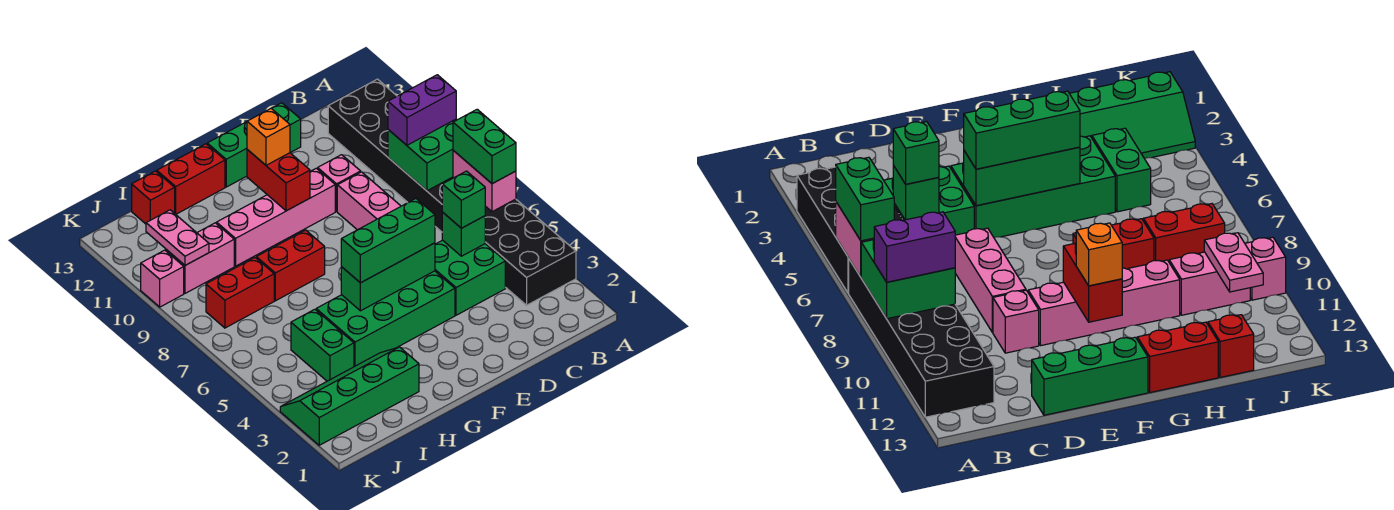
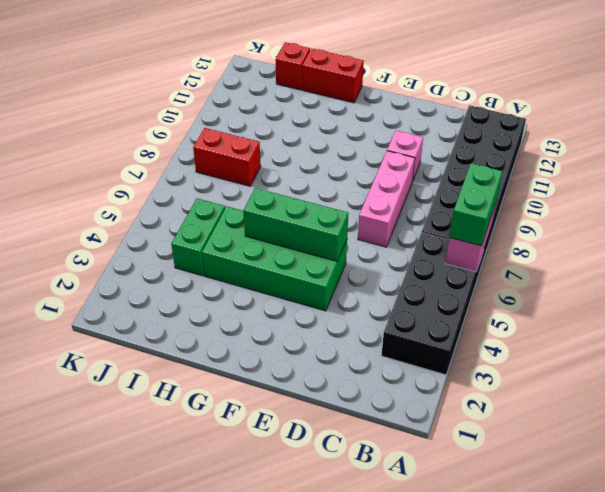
none -> green 2x2 brick [435,240,505,315]
none -> green 1x3 brick [207,103,301,187]
none -> pink 1x4 brick [216,168,335,266]

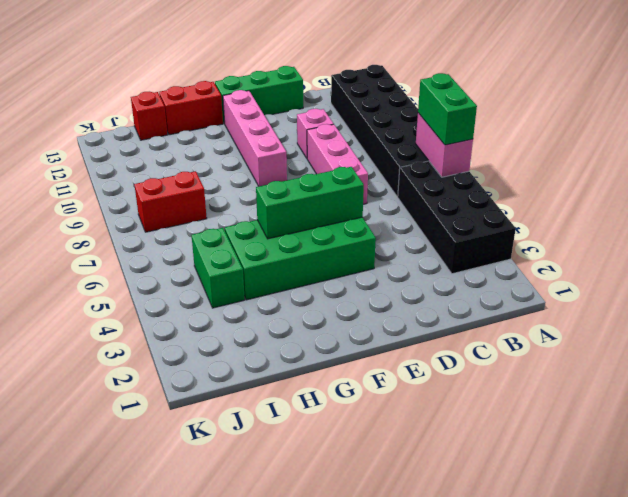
pink 1x4 brick [223,90,287,186] -> pink 1x4 brick turned to [216,168,335,266]
none -> green 2x2 brick [435,240,505,315]
none -> red 1x2 brick [256,230,325,301]
none -> green 2x4 slope [280,347,419,445]

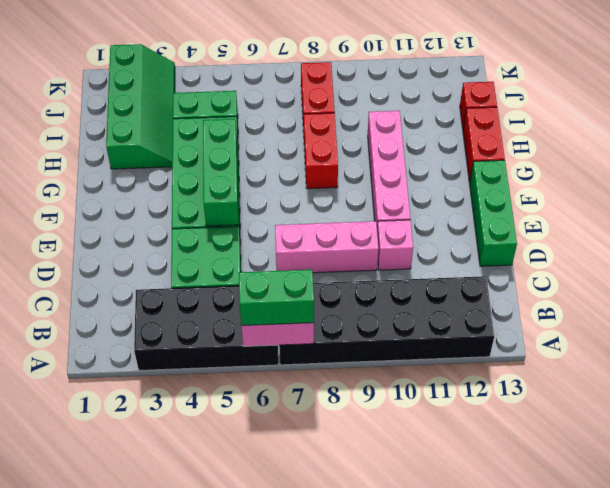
none -> pink 1x2 brick [166,223,234,293]
none -> pink 1x1 brick [141,250,184,307]
none -> green 2x2 brick [388,119,457,191]

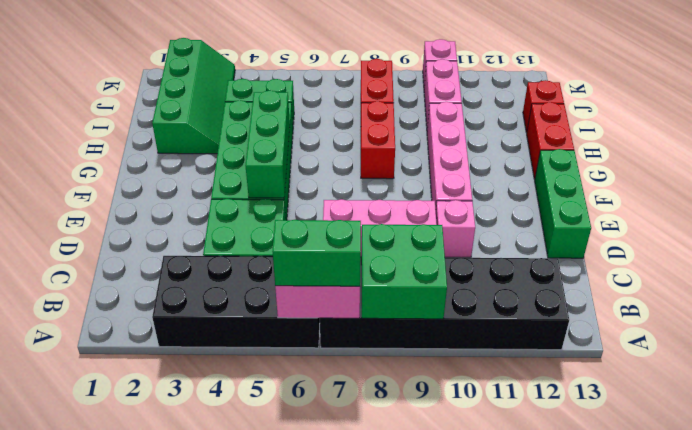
none -> green 1x1 brick [442,212,485,256]
none -> red 1x2 brick [247,150,310,211]
none -> pink 1x2 plate [146,210,209,265]

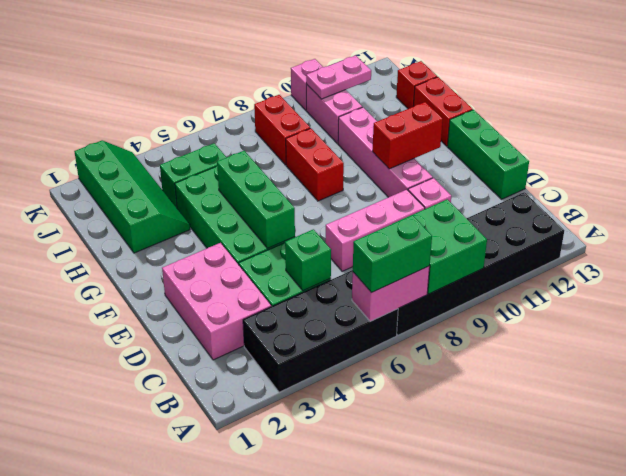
pink 2x3 brick [162,243,271,360] -> none
none -> purple 1x2 brick [388,75,456,145]
none -> green 1x1 brick [442,171,485,228]
none -> green 1x3 brick [341,199,435,283]

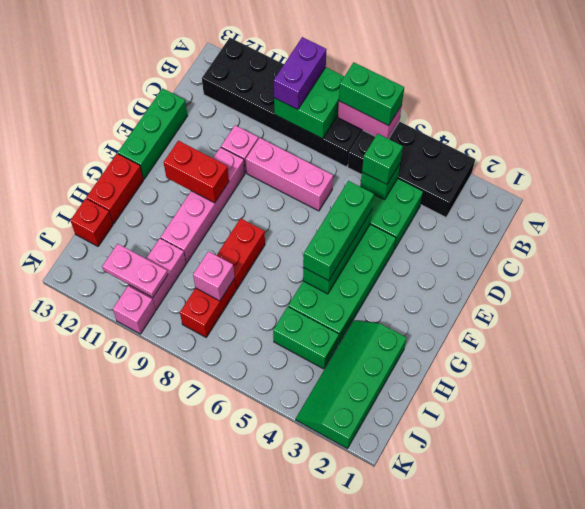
pink 1x1 brick [193,251,234,301] -> none
none -> orange 1x1 brick [247,108,290,165]

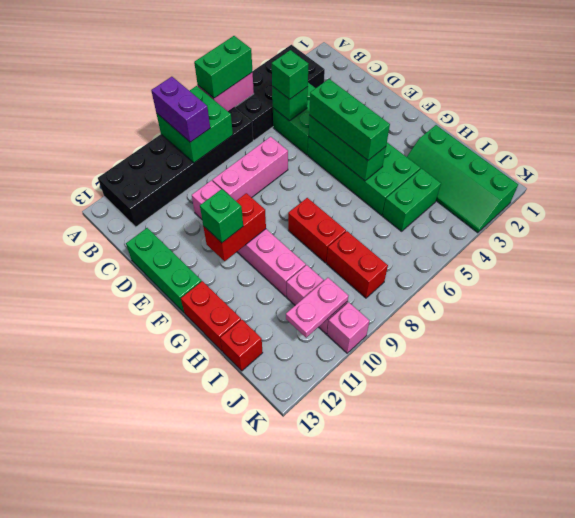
green 1x1 brick [200,189,243,243] -> orange 1x1 brick [247,108,290,165]

